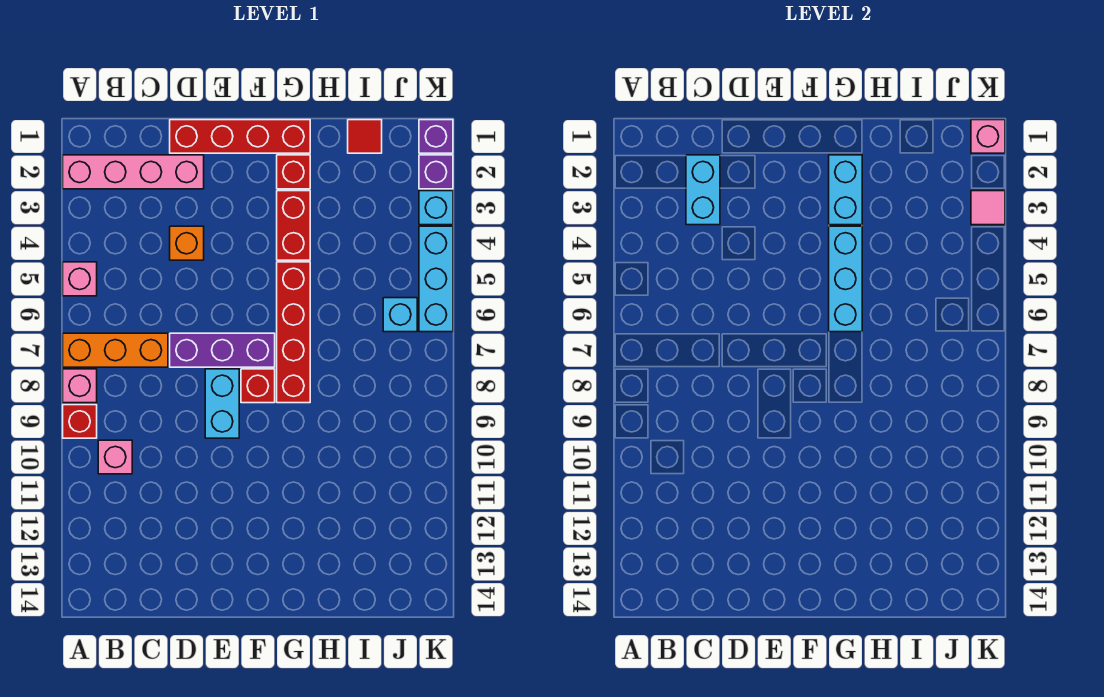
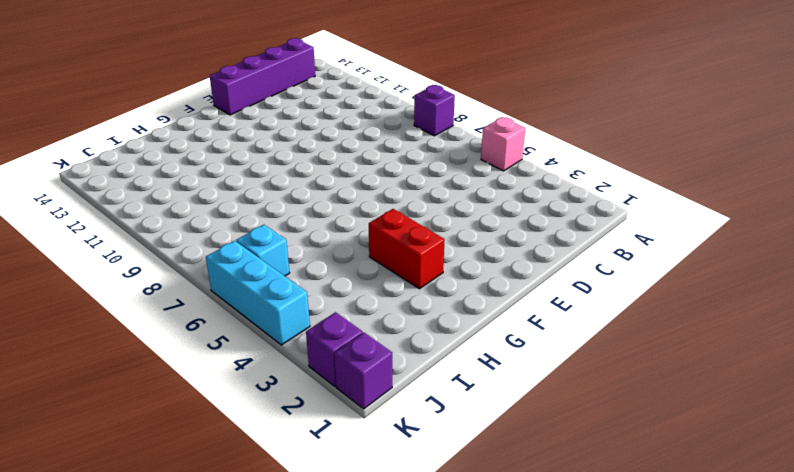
purple 1x1 brick [414,85,455,136] -> pink 1x1 brick [63,369,97,403]
purple 1x4 brick [210,38,315,115] -> none
none -> pink 1x4 brick [63,155,204,189]
none -> orange 1x3 brick [63,333,168,367]
none -> red 1x1 brick [63,405,97,438]

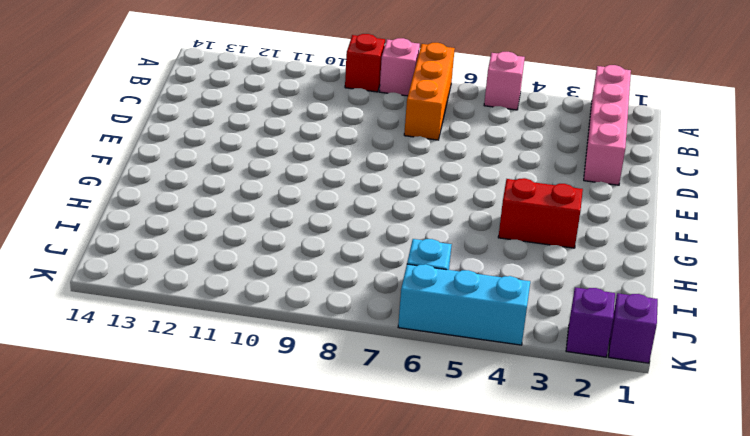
none -> pink 1x1 brick [98,440,132,474]
none -> red 1x4 brick [170,120,310,153]
none -> orange 1x1 brick [170,226,204,260]

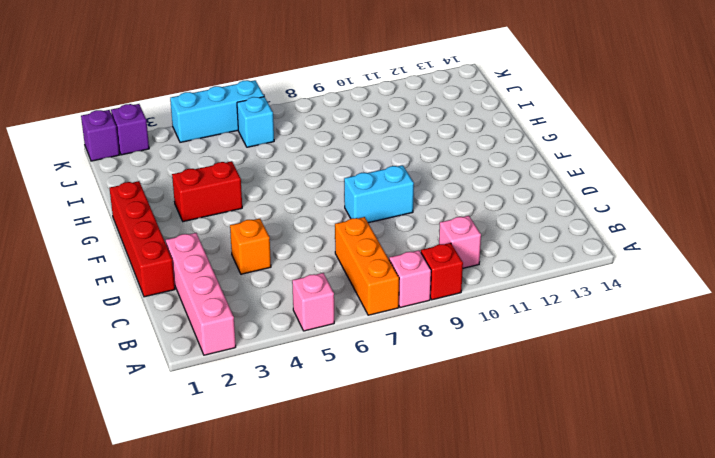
none -> purple 1x3 brick [170,333,275,367]
none -> red 1x1 brick [241,369,275,403]
none -> red 1x1 brick [277,155,310,189]

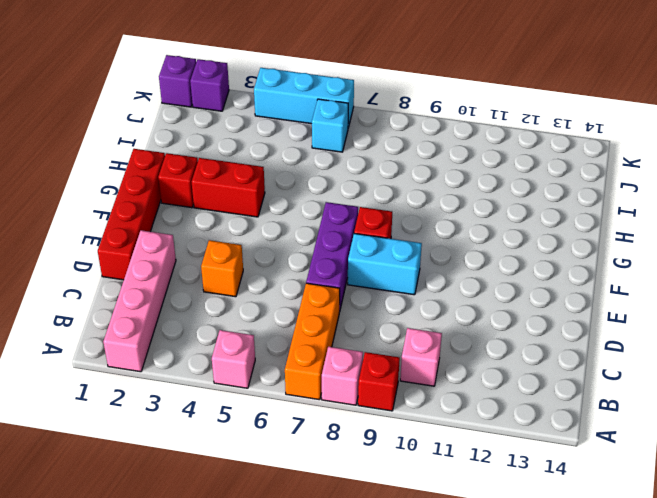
none -> red 1x4 brick [277,262,310,403]
none -> red 1x1 tile [348,120,382,153]
none -> cyan 1x1 brick [419,191,453,225]

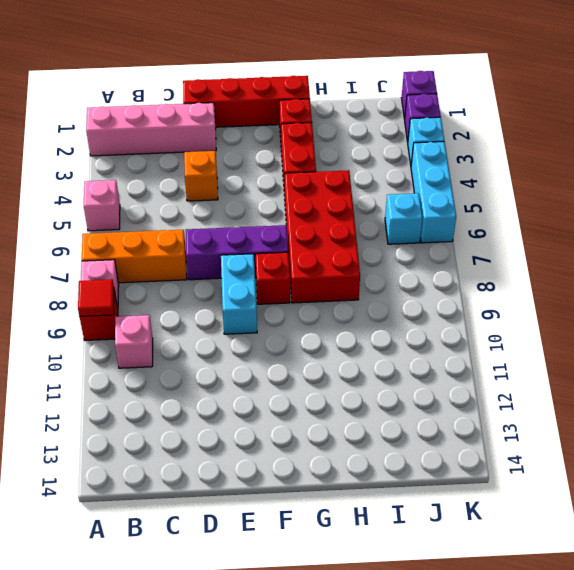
red 1x1 tile [78,279,114,316] -> red 1x1 tile moved to [348,120,382,153]
red 2x4 brick [285,170,360,303] -> red 1x4 brick [277,262,310,403]
none -> cyan 1x2 brick [686,155,720,225]
none -> cyan 1x2 brick [829,155,862,225]
none -> cyan 1x3 brick [829,226,862,332]

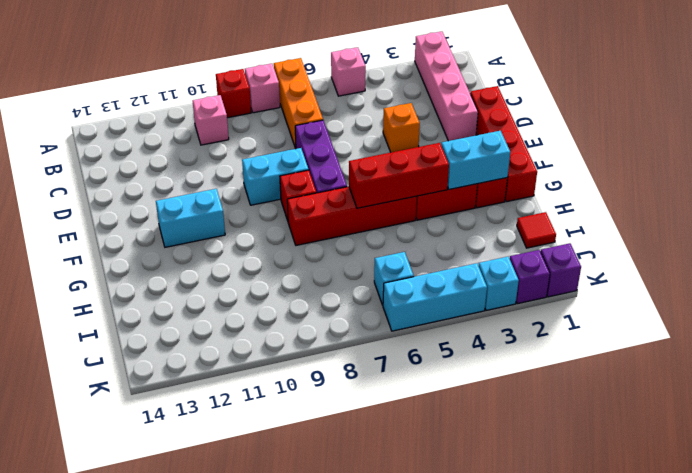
cyan 1x2 brick [156,189,225,247] -> cyan 1x2 brick moved to [686,155,720,225]
red 1x3 brick [349,143,449,208] -> cyan 1x3 brick [829,226,862,332]
none -> pink 1x1 brick [971,120,1005,153]
none -> pink 1x1 tile [971,191,1005,225]

